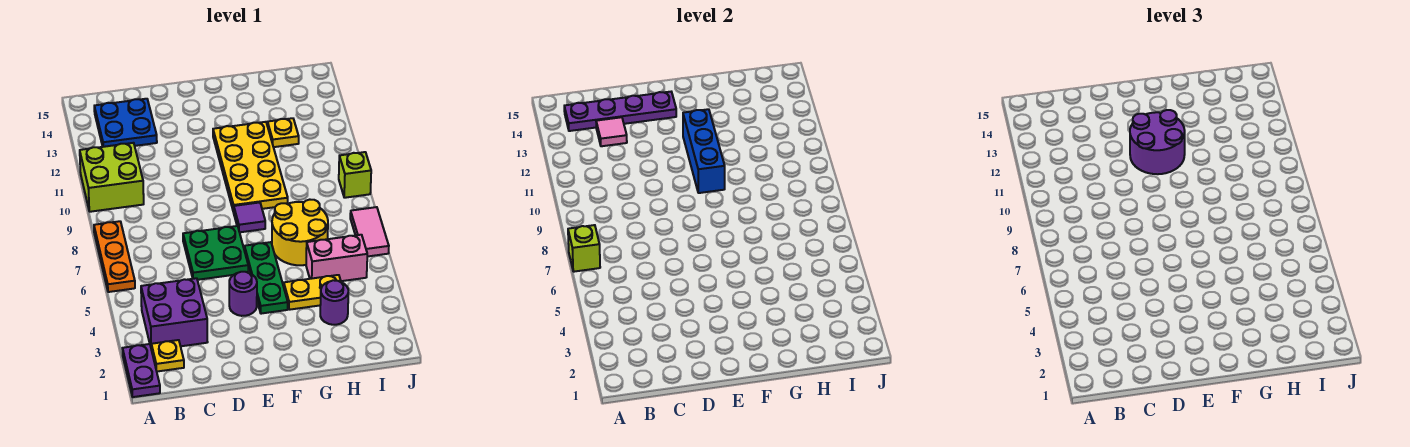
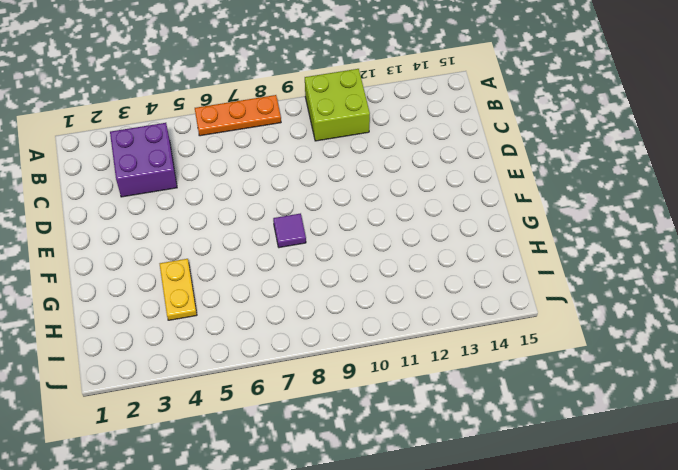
none -> purple 1x2 plate [122,344,160,397]
none -> yellow 1x1 plate [151,340,184,372]
none -> blue 2x2 plate [94,99,157,147]

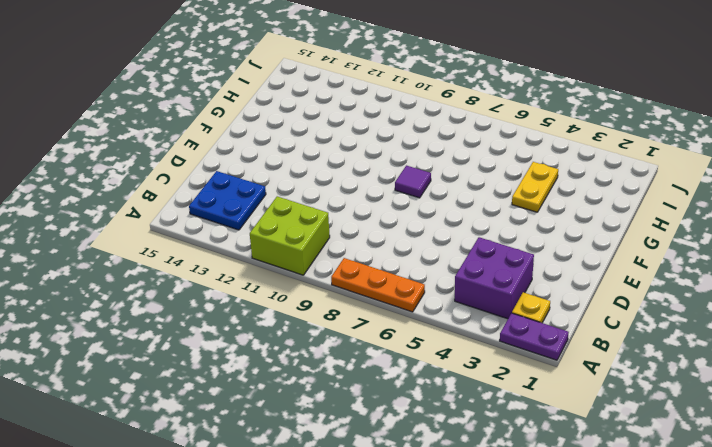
none -> green 2x2 plate [183,226,248,280]
none -> purple 1x1 round brick [229,272,257,316]
none -> green 1x3 plate [244,242,288,314]

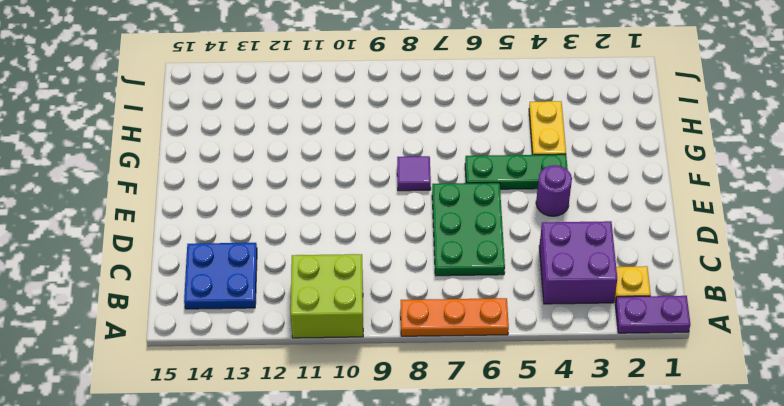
green 2x3 plate [432,183,505,276] -> green 2x2 plate [183,226,248,280]
none -> yellow 2x4 plate [213,122,288,212]
none -> yellow 2x2 round brick [272,200,328,265]
none -> purple 1x1 round brick [320,280,348,325]

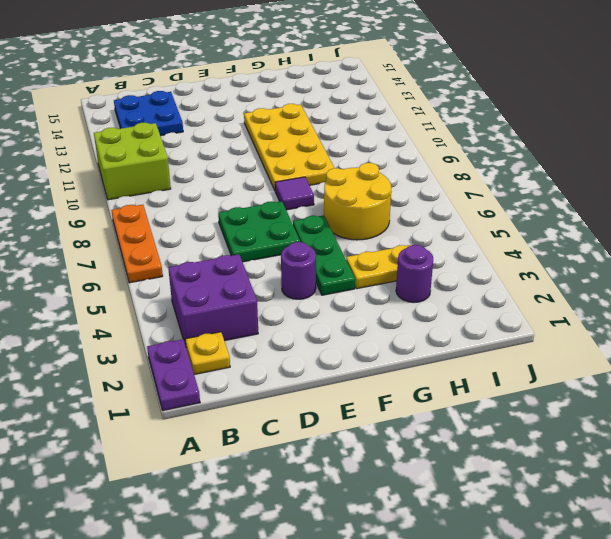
none -> pink 1x2 brick [306,235,367,281]
none -> yellow 1x1 plate [267,118,299,147]
none -> pink 1x2 tile [350,207,389,257]

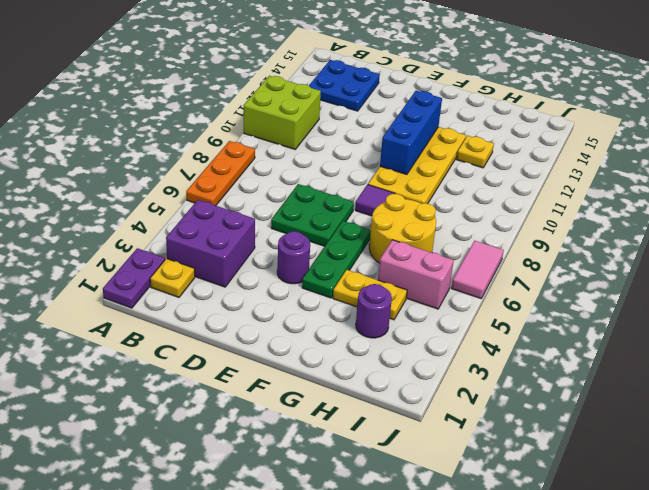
none -> lime 1x1 brick [339,152,371,198]
none -> lime 1x1 brick [568,225,600,272]
none -> purple 1x4 plate [564,92,676,131]

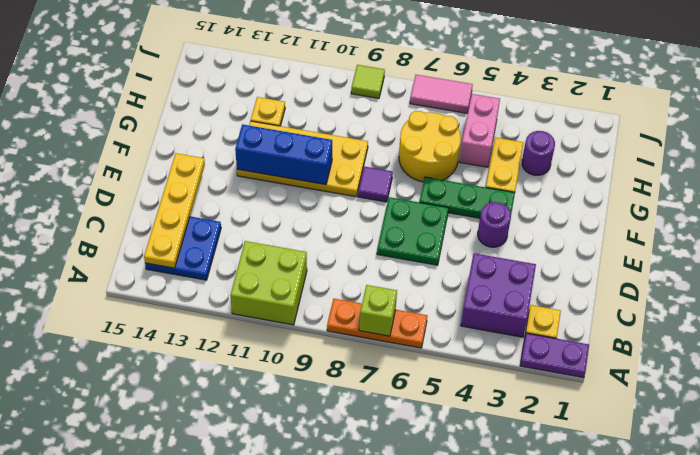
yellow 1x4 plate [144,153,205,268] -> purple 1x4 plate [564,92,676,131]
lime 1x1 tile [351,65,385,98] -> lime 1x1 brick [339,152,371,198]
none -> pink 1x1 tile [596,117,627,146]
none -> purple 2x2 round brick [1130,110,1185,174]

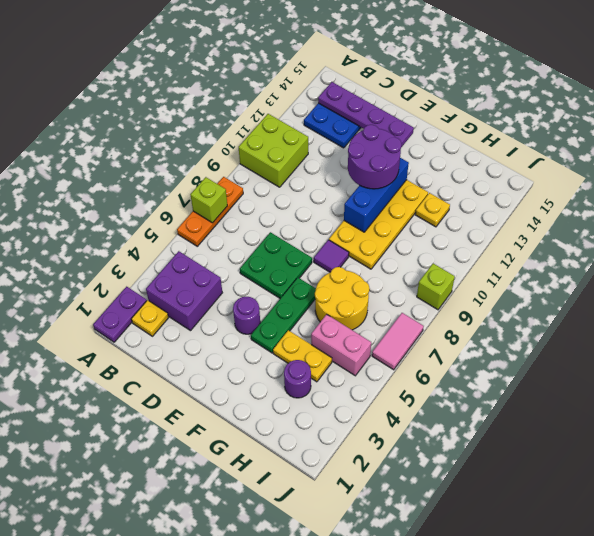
none -> pink 1x1 tile [596,117,627,146]

